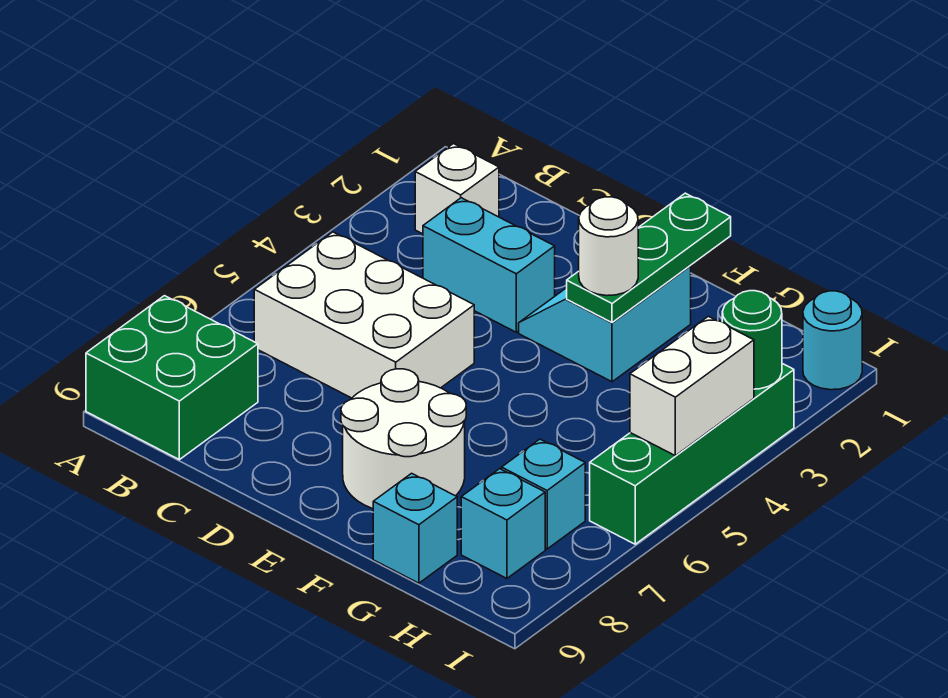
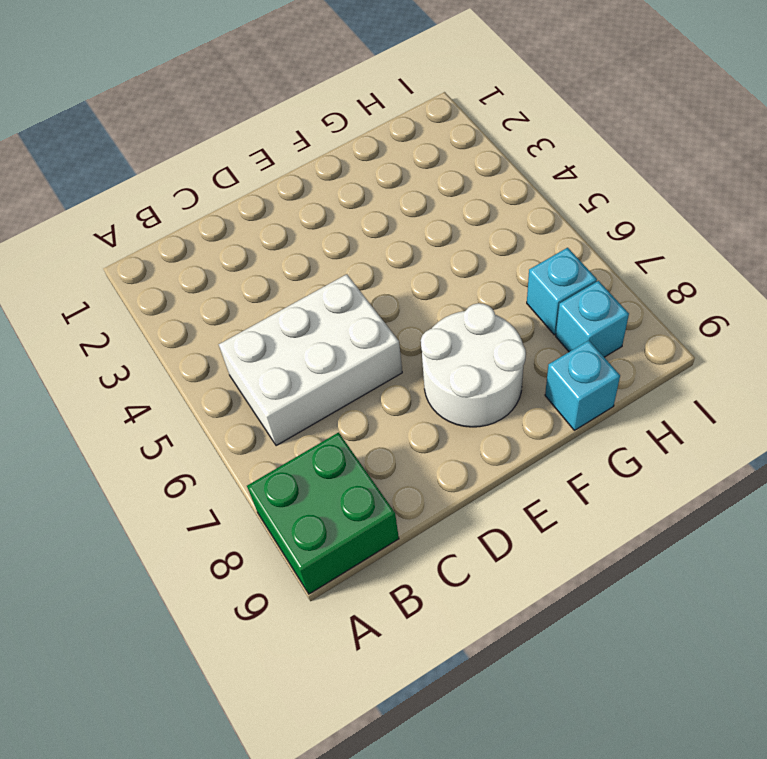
none -> white 1x1 brick [415,144,499,234]
none -> cyan 1x2 brick [423,198,555,332]
none -> cyan 2x2 slope [519,266,691,382]

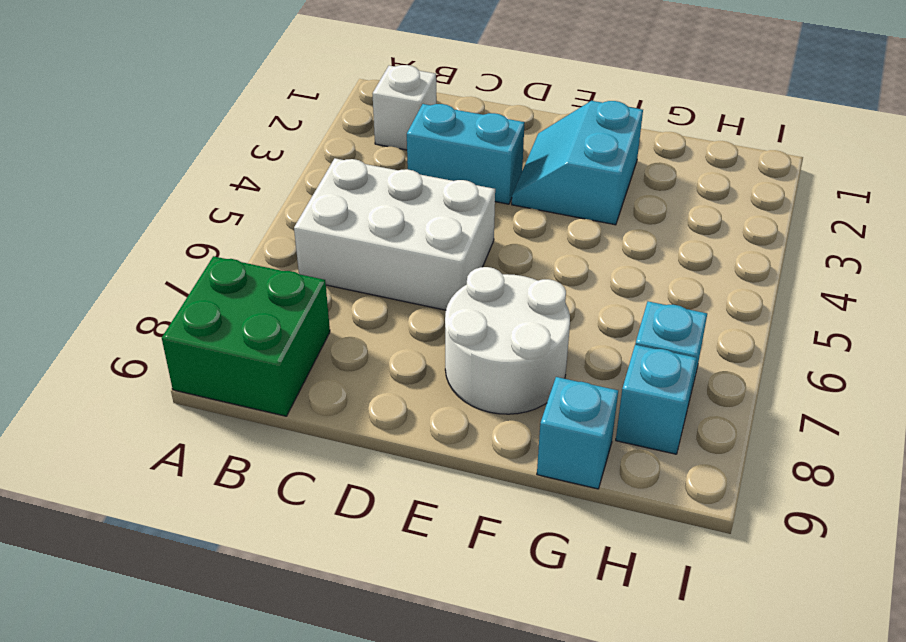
none -> cyan 1x1 round brick [803,291,862,390]
none -> green 1x4 brick [590,364,794,544]
none -> green 1x3 plate [567,193,731,323]

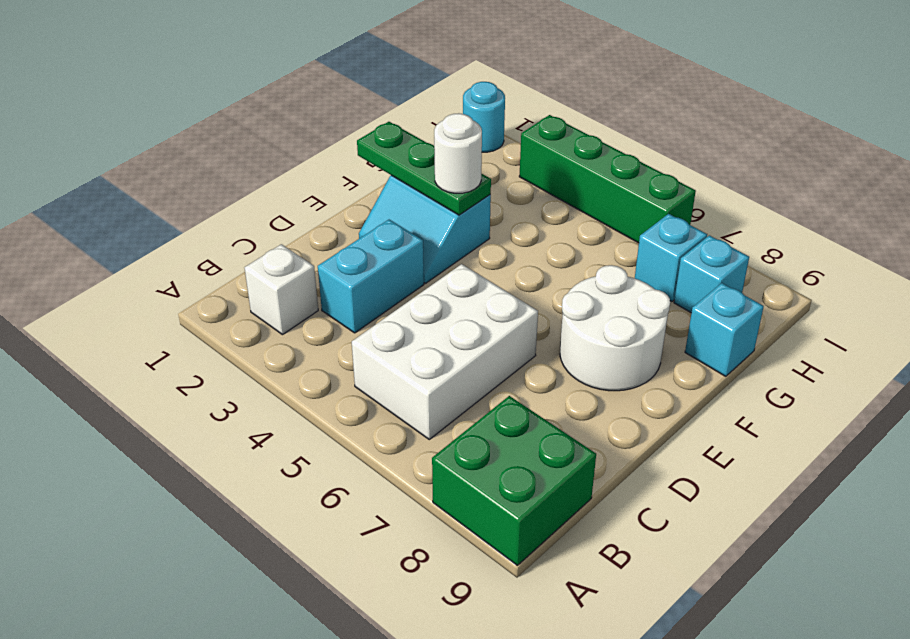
none -> green 1x1 round brick [722,291,782,389]
none -> white 1x2 brick [630,316,754,456]

